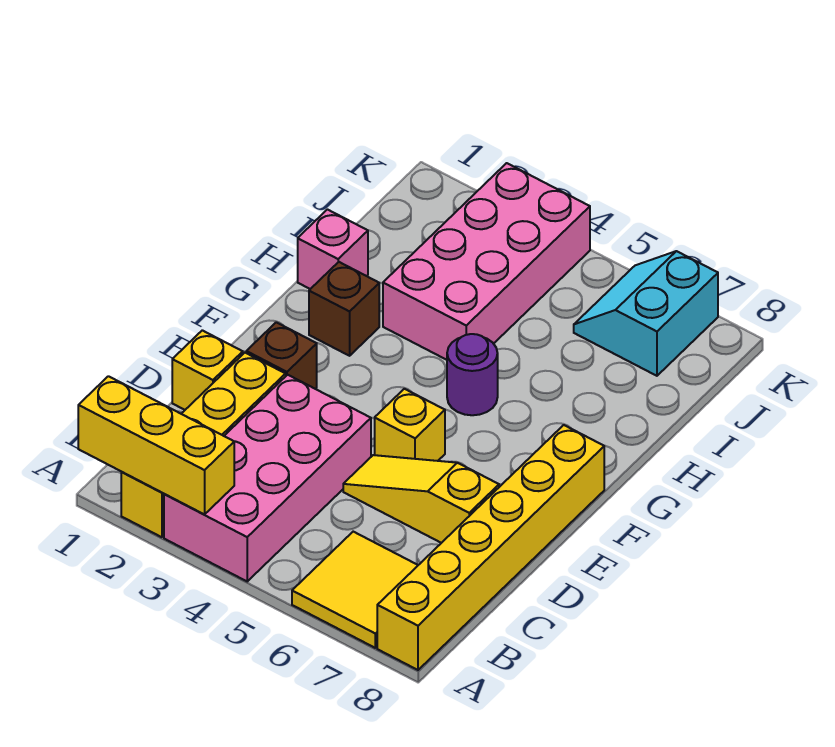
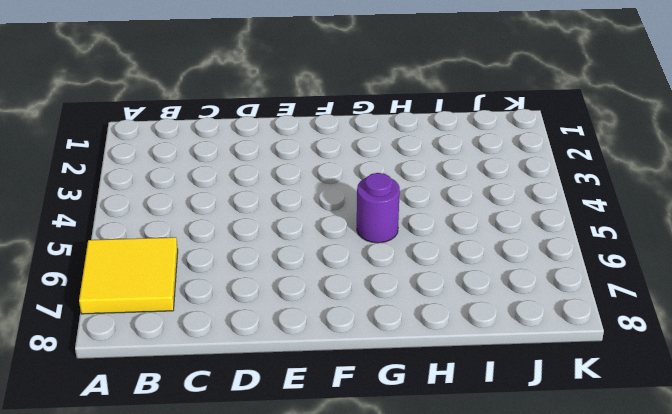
none -> yellow 1x4 brick [121,353,286,537]
none -> pink 2x4 brick [164,375,371,581]
none -> yellow 1x6 brick [377,425,604,670]

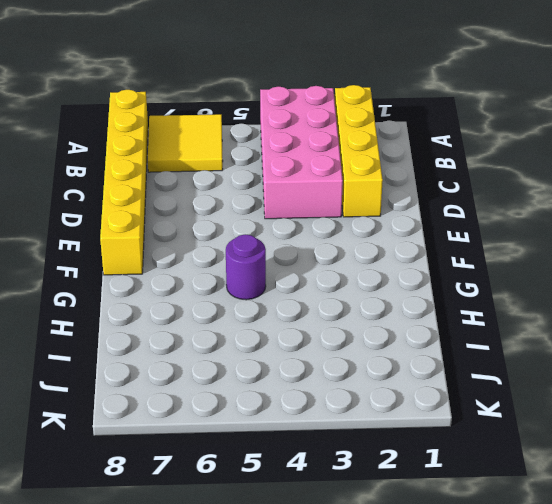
none -> yellow 1x1 brick [172,330,243,410]
none -> yellow 1x3 slope [343,455,499,543]
none -> brown 1x1 brick [246,322,317,389]

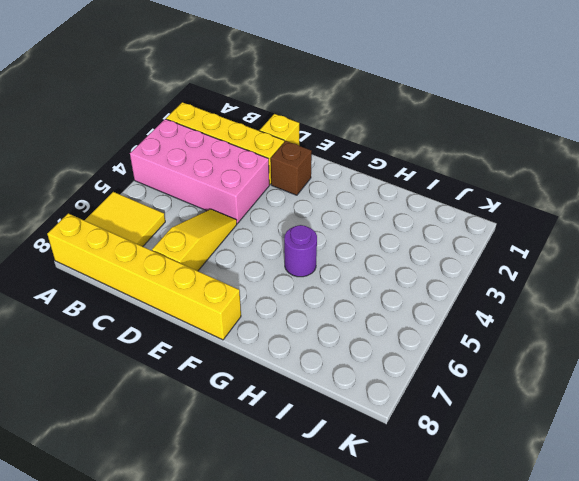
none -> yellow 1x1 brick [375,389,445,461]
none -> brown 1x1 brick [309,262,379,356]
none -> pink 1x1 brick [298,210,368,289]

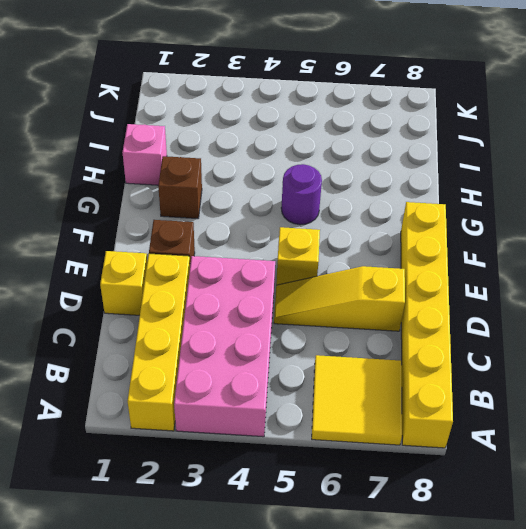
none -> pink 2x4 brick [383,163,590,360]
none -> cyan 2x2 slope [574,251,718,376]
none -> yellow 1x3 brick [78,376,234,514]

